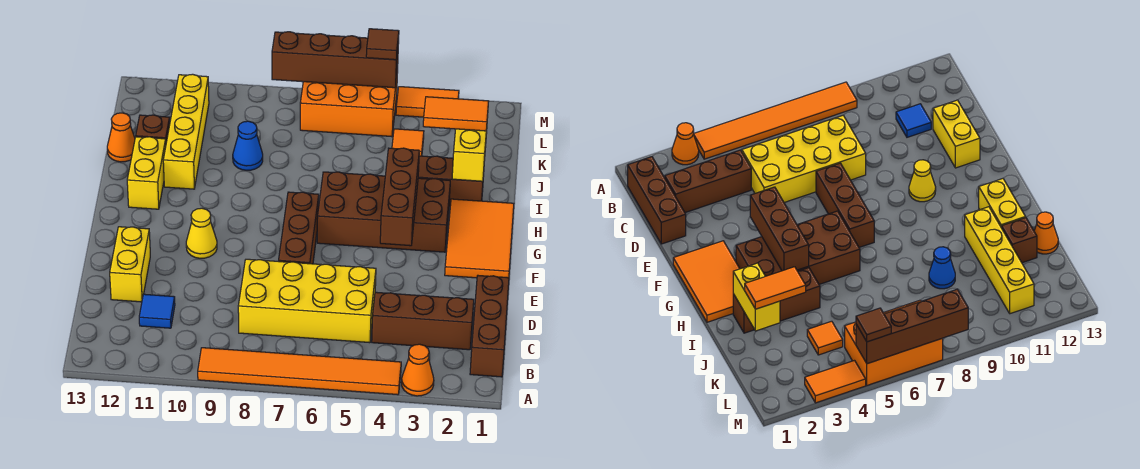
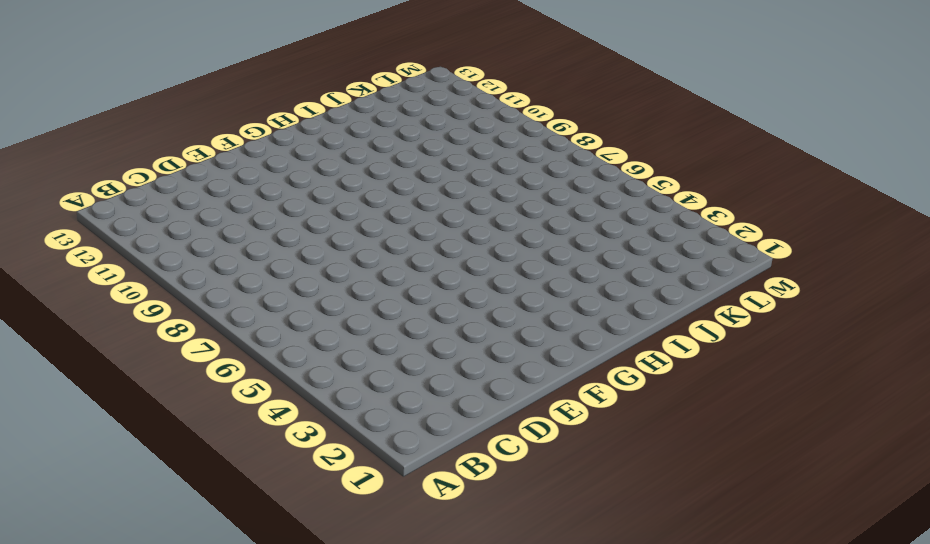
none -> orange 1x1 cone [401,344,434,396]
none -> orange 1x6 tile [198,348,401,395]
none -> brown 1x3 brick [470,276,509,377]

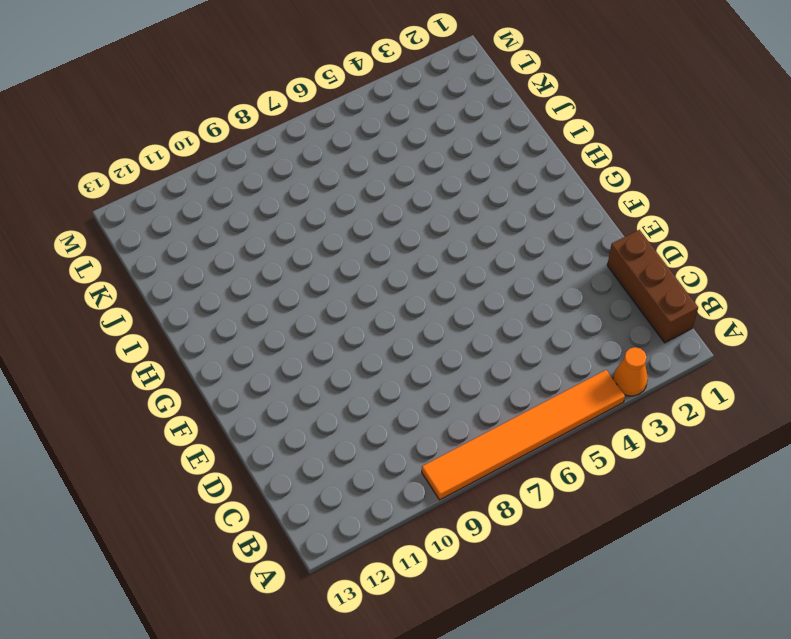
none -> brown 1x3 brick [372,292,474,350]
none -> yellow 2x4 brick [238,259,376,343]
none -> blue 1x1 tile [139,294,175,328]

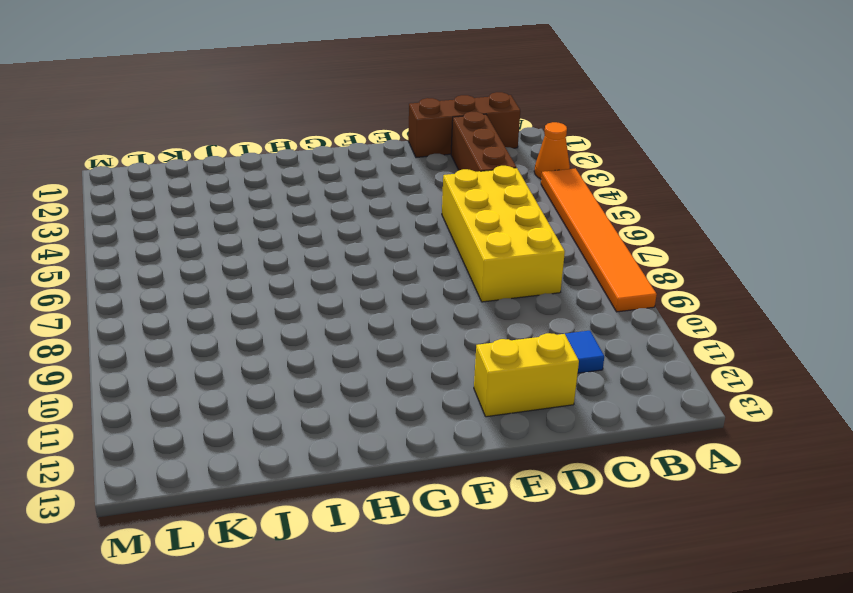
none -> brown 1x3 brick [279,192,319,264]
none -> orange 2x3 tile [445,199,514,278]
none -> yellow 1x1 cone [186,208,217,258]

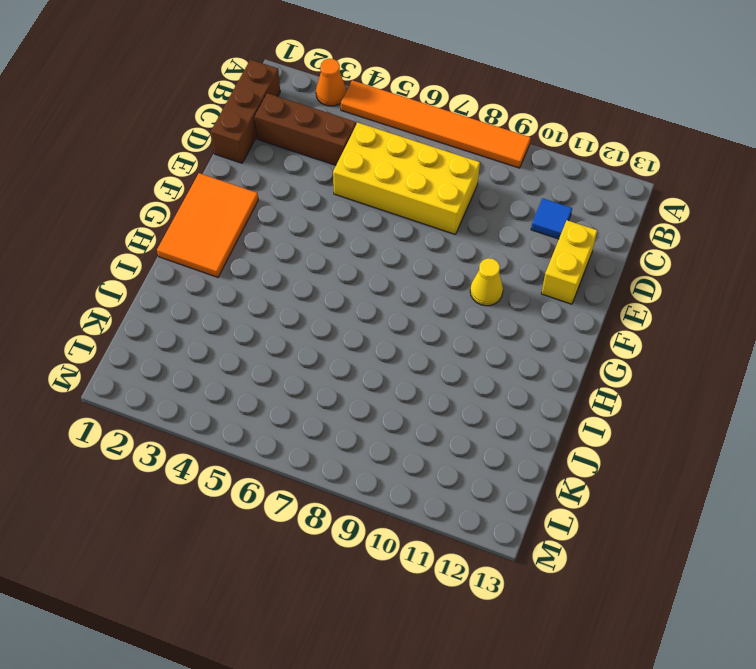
none -> brown 1x3 brick [279,192,319,264]
none -> brown 2x4 brick [317,172,450,252]
none -> yellow 1x2 brick [127,137,166,209]

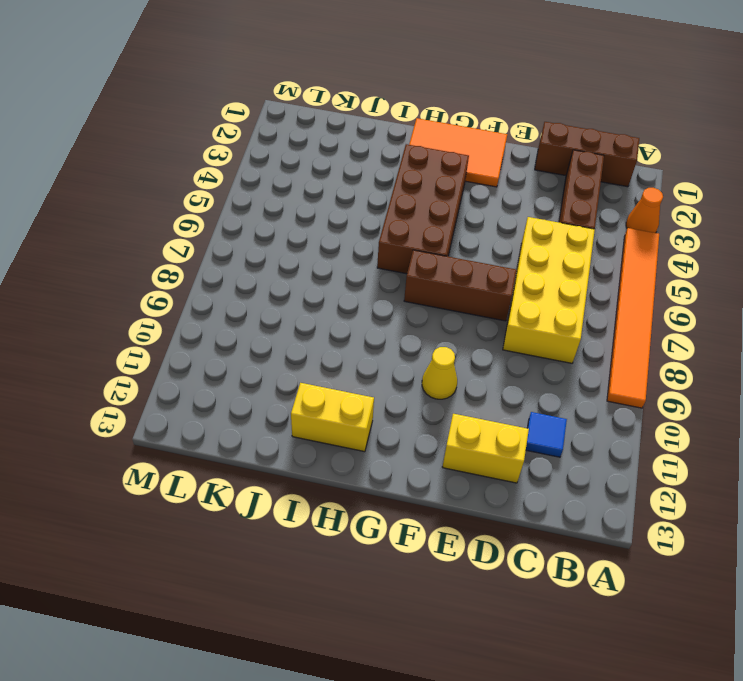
none -> brown 1x3 brick [418,156,484,207]
none -> yellow 1x4 brick [163,74,209,189]
none -> blue 1x1 cone [233,121,263,170]

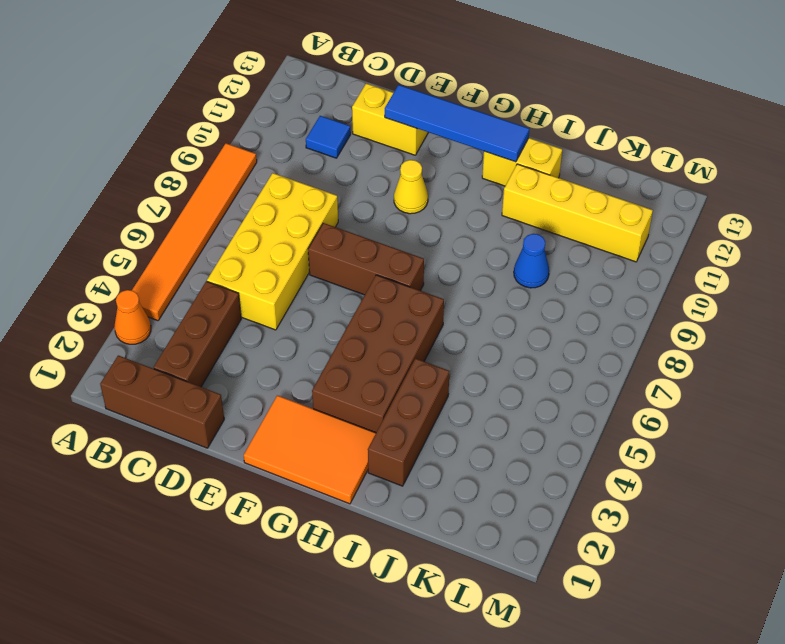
blue 1x4 tile [385,85,529,162] -> none
none -> brown 1x1 brick [136,115,170,142]
none -> orange 1x1 cone [107,113,135,162]
none -> orange 1x1 tile [392,129,424,156]

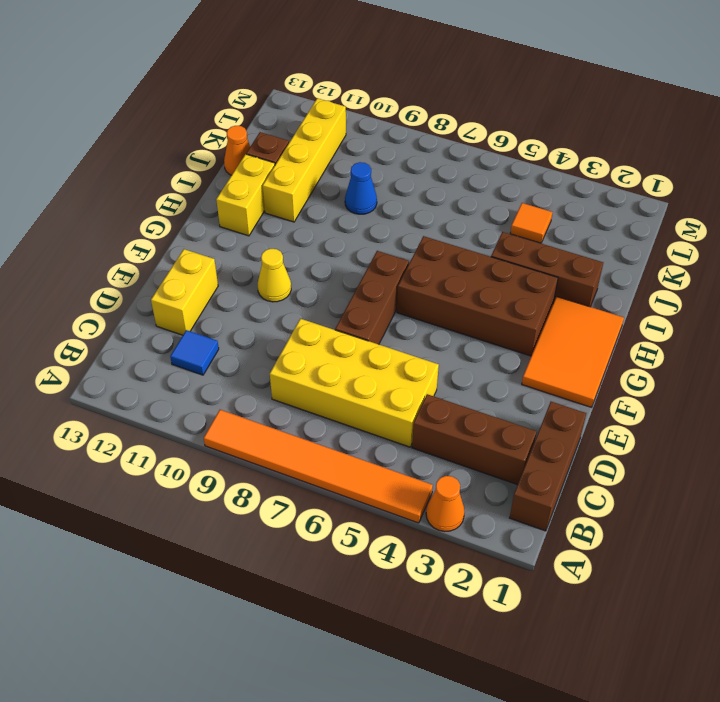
none -> orange 2x3 brick [300,70,398,137]
none -> orange 1x2 tile [396,87,459,117]
none -> brown 1x3 brick [380,148,419,246]

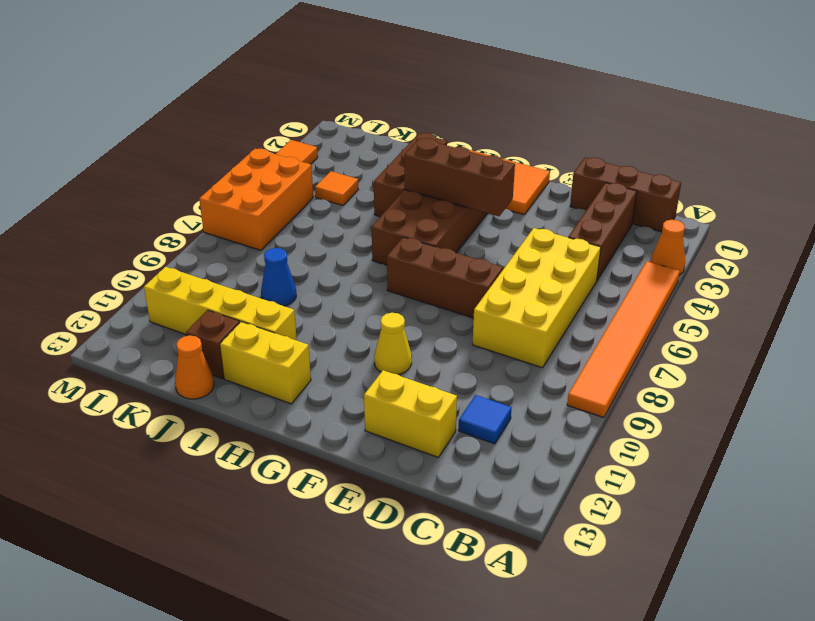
none -> yellow 1x2 brick [452,117,488,181]
none -> brown 1x4 brick [272,32,399,88]
none -> orange 1x2 tile [423,97,489,131]

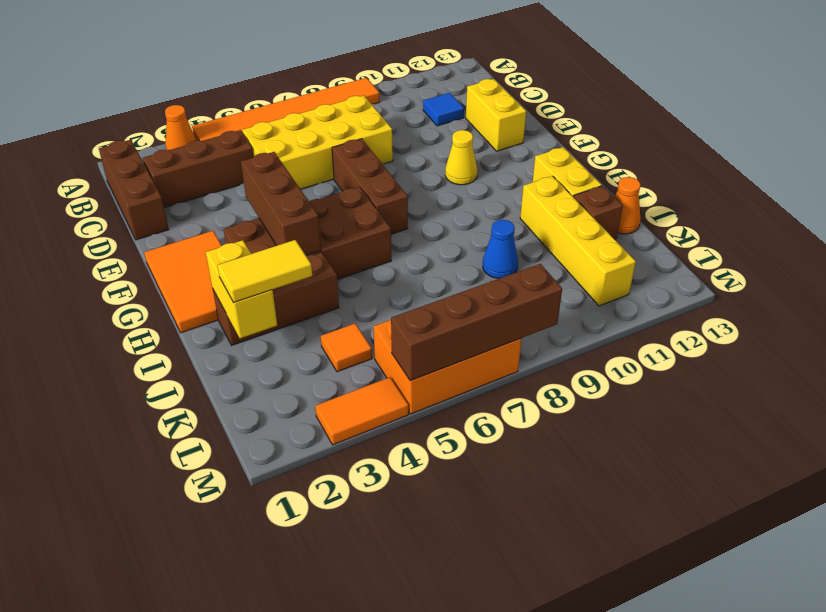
yellow 1x2 tile [218,240,312,303] -> orange 1x2 tile [423,97,489,131]
none -> brown 1x1 tile [366,29,399,60]

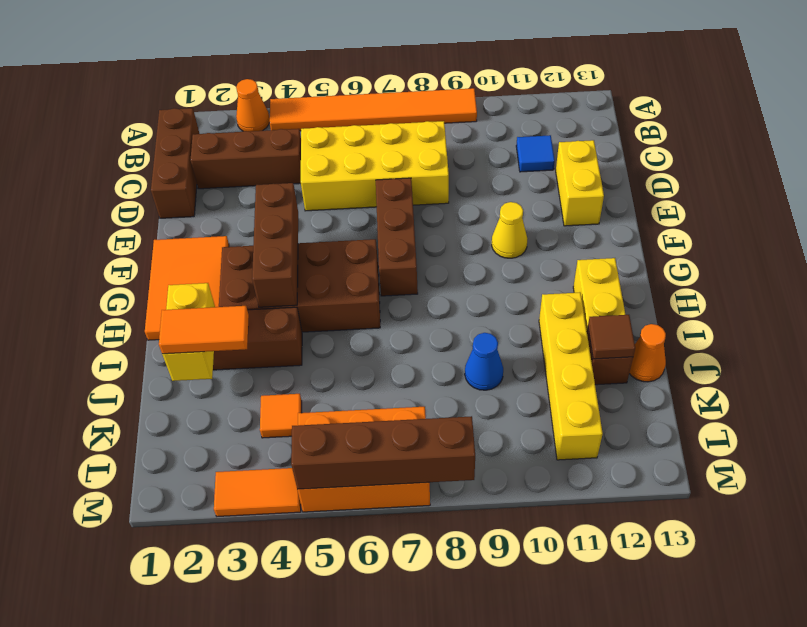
brown 1x1 tile [588,315,635,359] -> brown 1x1 tile moved to [366,29,399,60]

